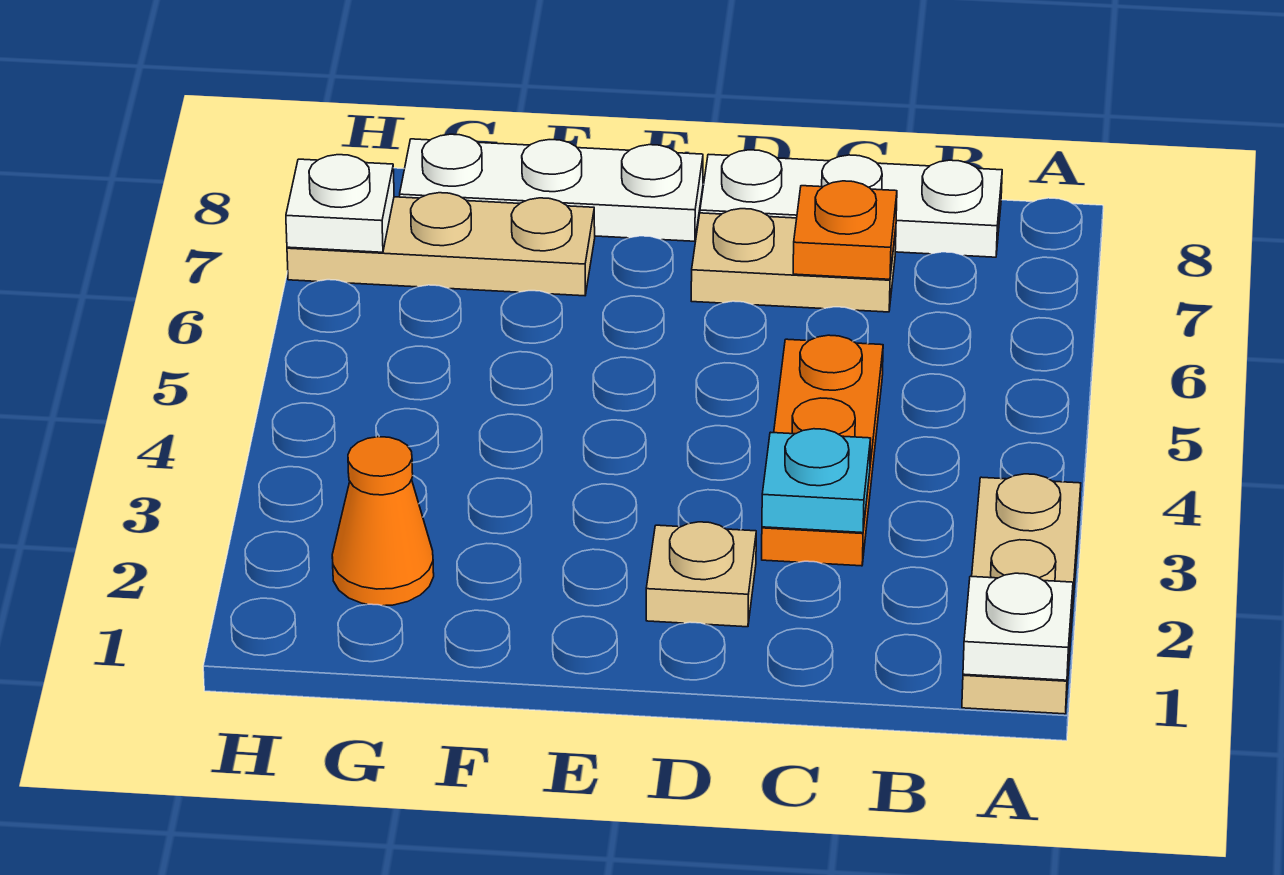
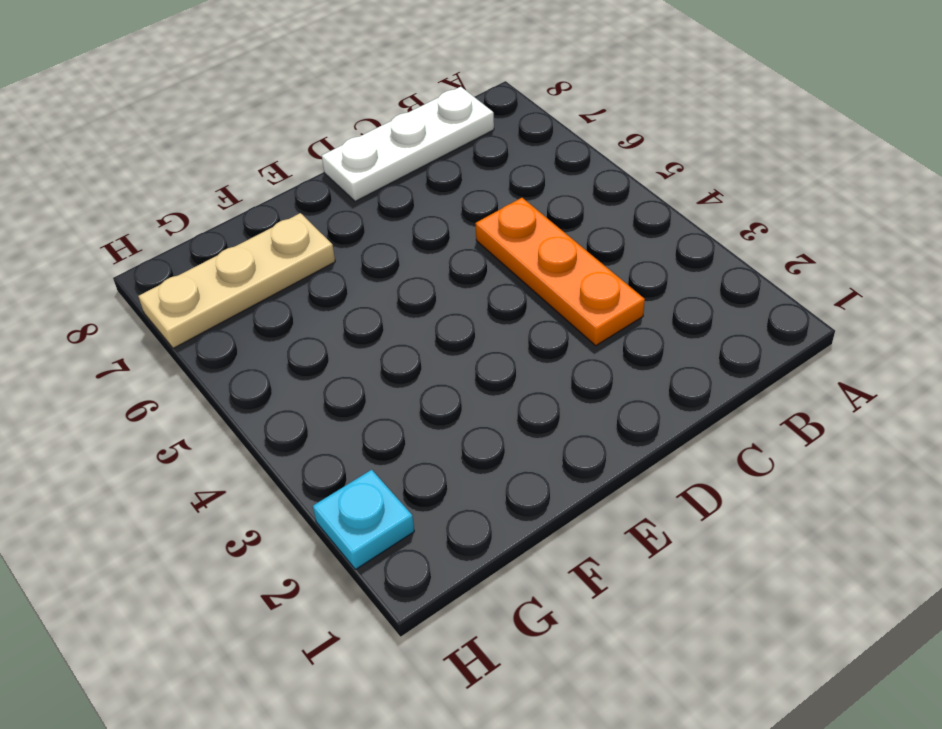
cyan 1x1 plate [313,470,414,569] -> cyan 1x1 plate moved to [762,429,871,533]
none -> tan 1x3 plate [962,474,1081,714]
none -> tan 1x2 plate [691,209,896,312]
none -> tan 1x1 plate [646,522,756,627]

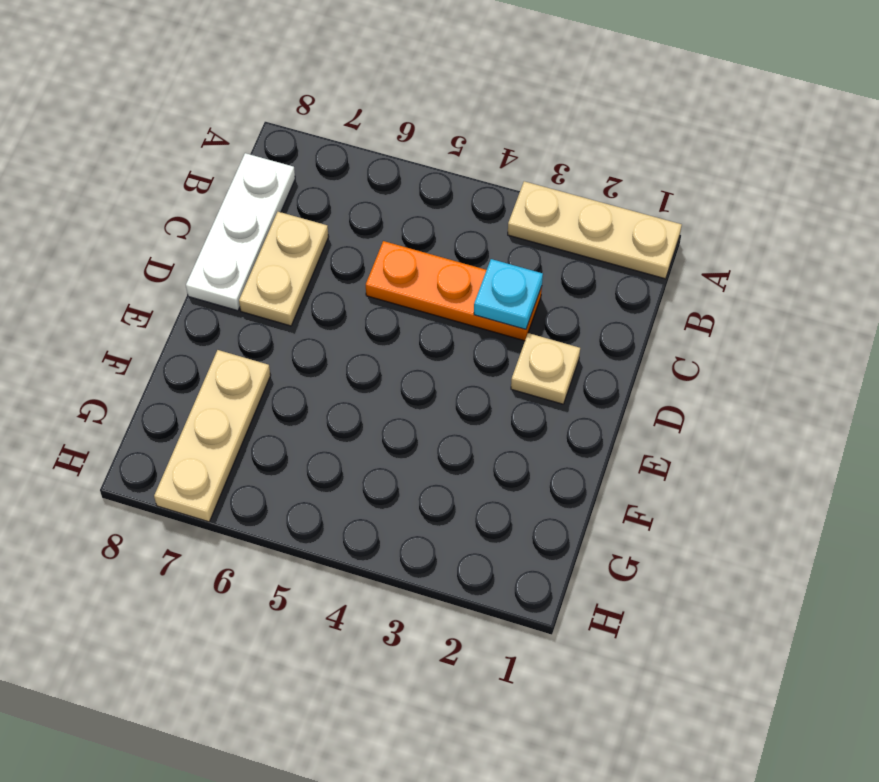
none -> white 1x3 plate [400,134,703,241]
none -> orange 1x1 cone [332,437,434,606]
none -> white 1x1 plate [963,573,1073,680]

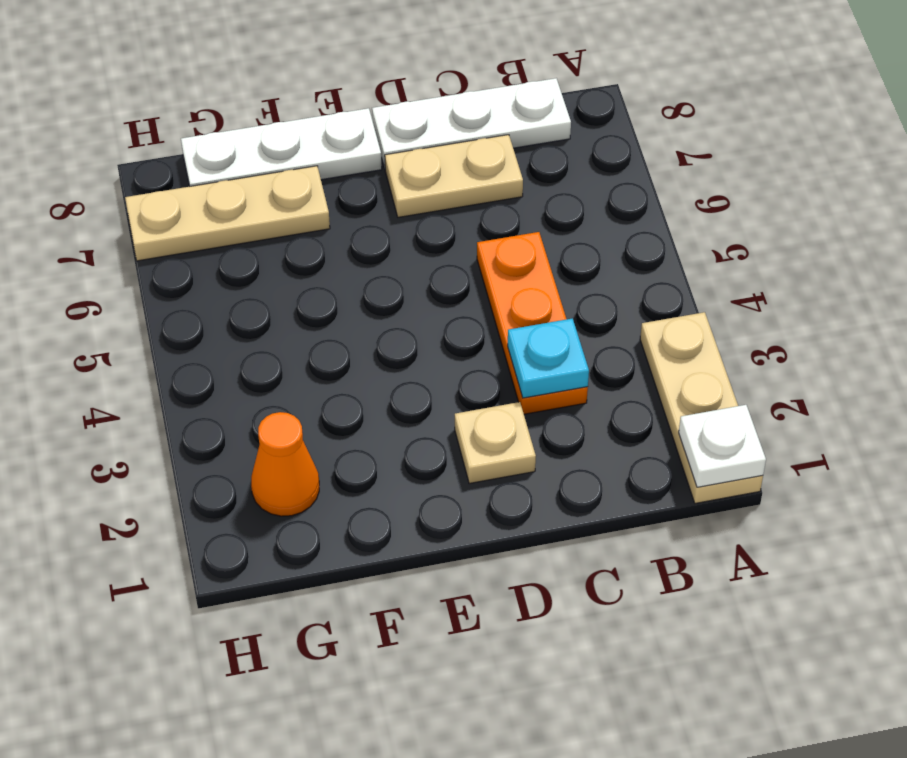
none -> orange 1x1 plate [793,181,897,279]
none -> white 1x1 plate [286,155,394,252]

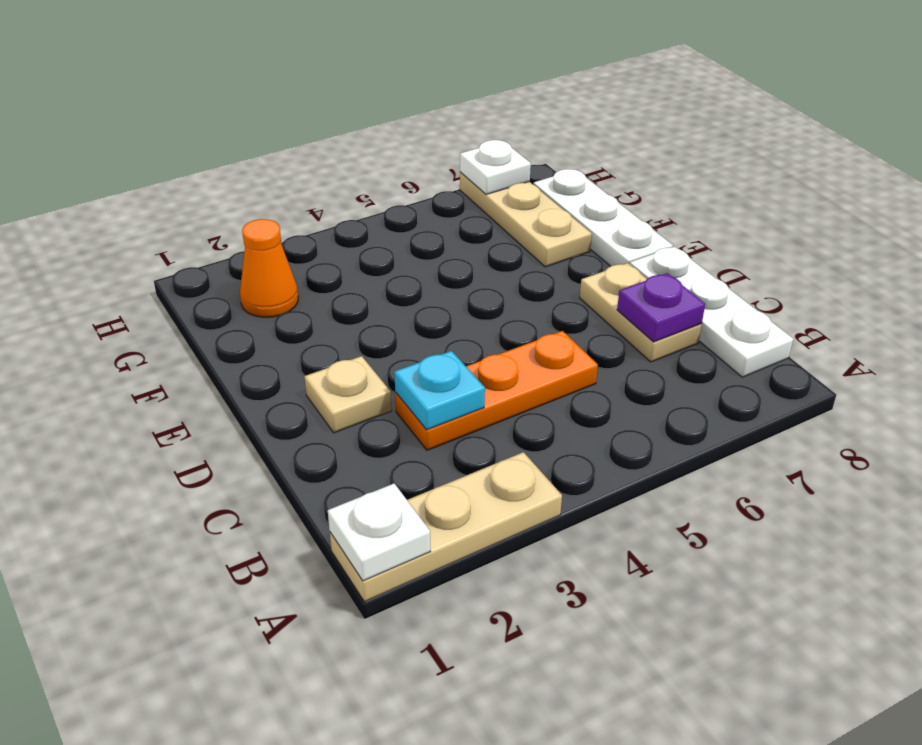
purple 1x1 plate [617,273,705,342] -> orange 1x1 plate [793,181,897,279]

